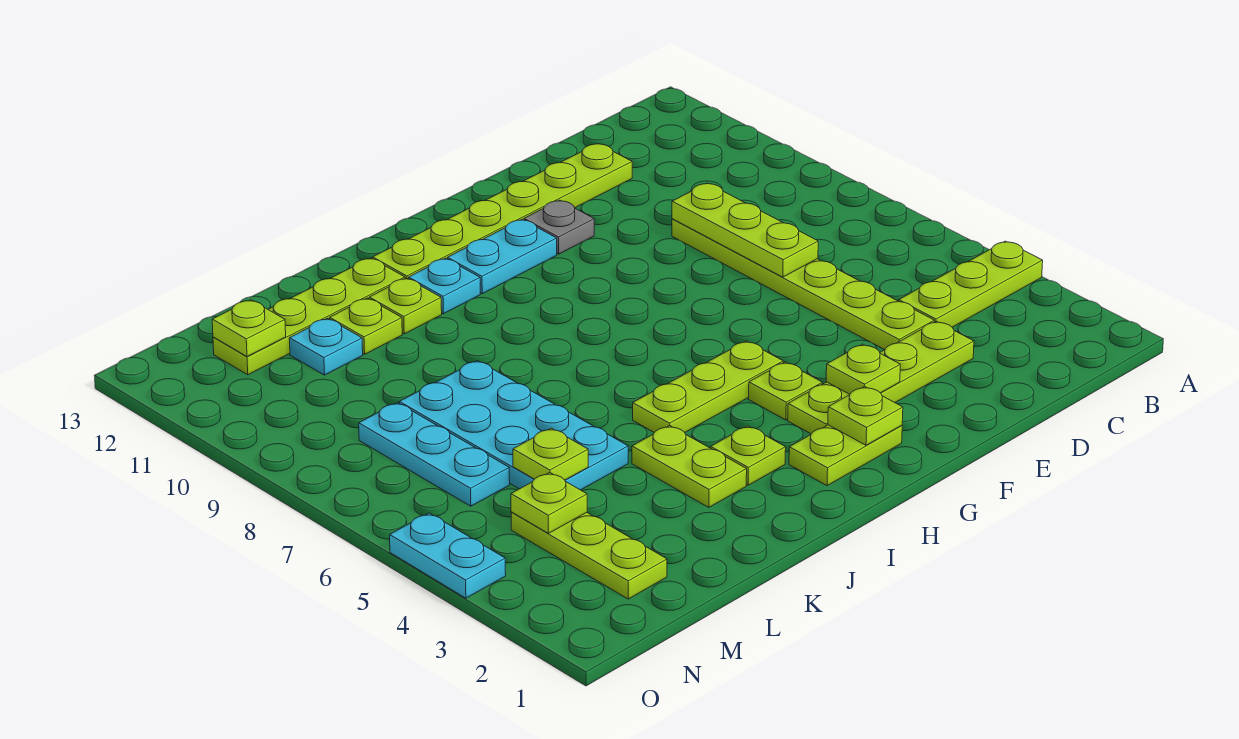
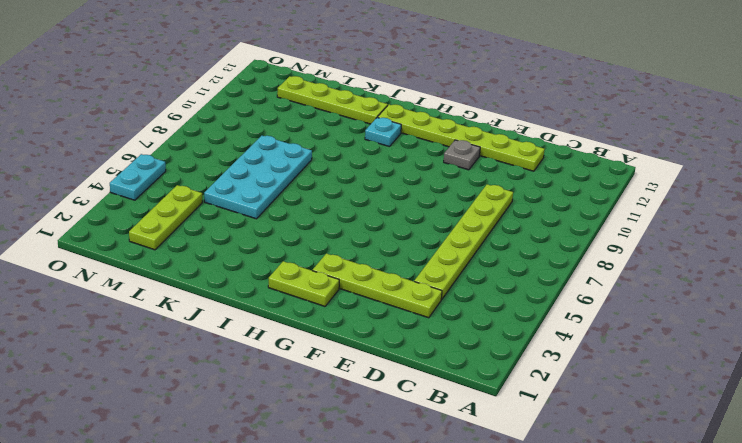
none -> lime 1x3 plate [899,241,1043,327]
none -> lime 1x1 plate [749,362,822,420]
none -> lime 1x3 plate [633,341,783,433]

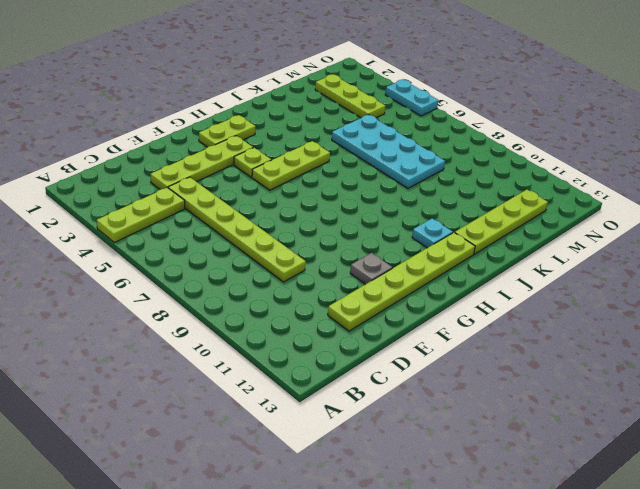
none -> cyan 1x2 plate [447,219,557,294]
none -> lime 1x1 plate [711,426,786,485]
none -> lime 1x2 plate [632,425,747,507]

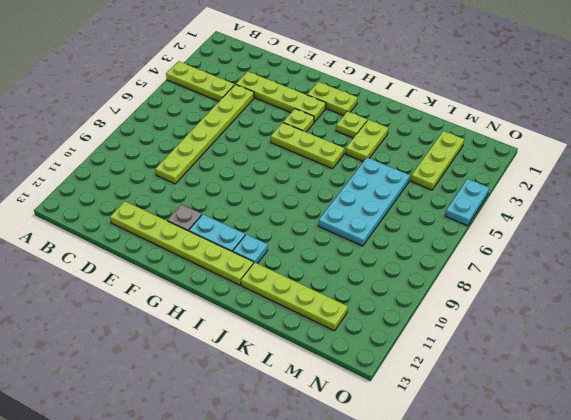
none -> lime 1x1 plate [369,278,442,334]
none -> lime 1x1 plate [330,298,402,354]
none -> cyan 1x1 plate [289,318,363,375]

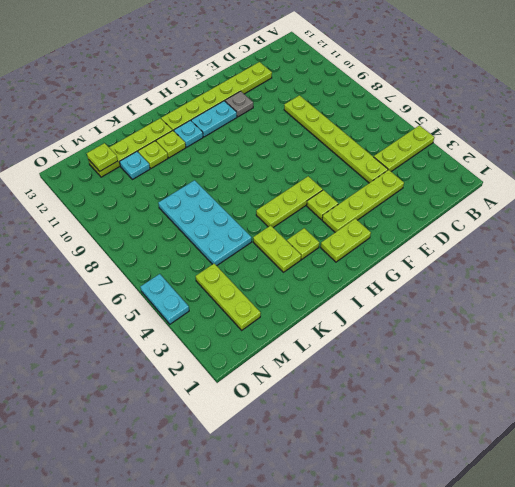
none -> cyan 1x3 plate [359,403,510,506]
none -> lime 1x3 plate [672,183,818,277]
none -> lime 1x1 plate [826,344,900,394]

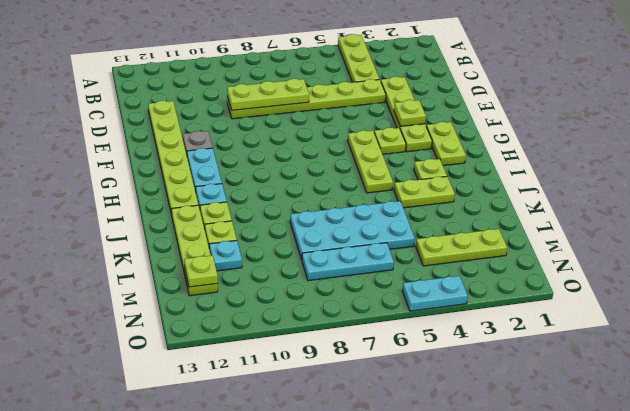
none -> lime 1x1 plate [828,386,903,445]
none -> lime 1x1 plate [513,428,588,480]
none -> lime 1x1 plate [511,473,587,533]

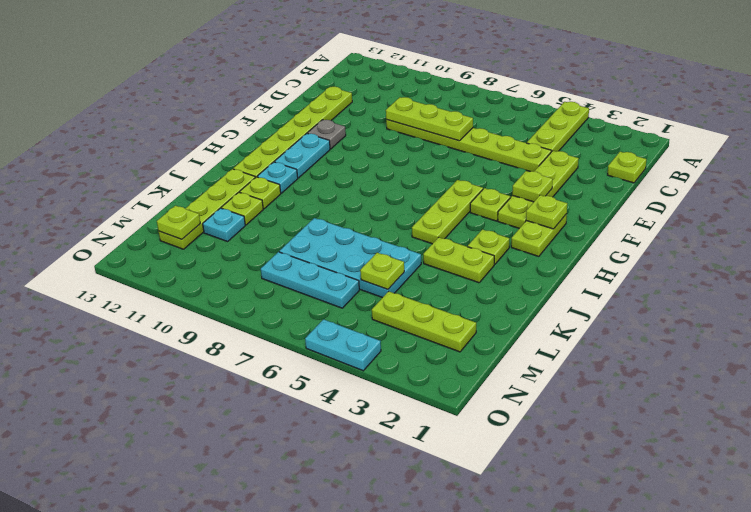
lime 1x1 plate [608,152,646,183] -> lime 1x1 plate moved to [511,473,587,533]

